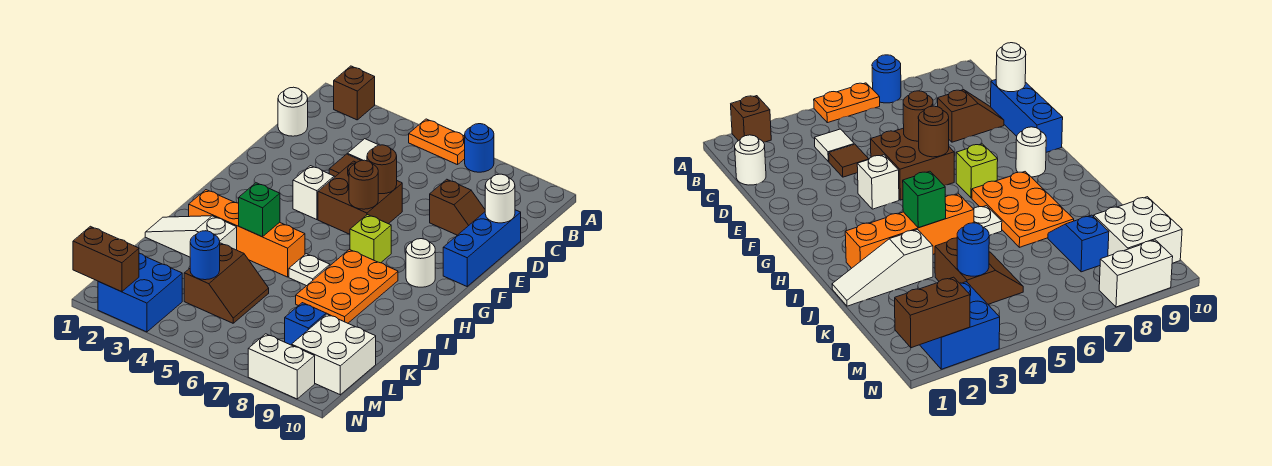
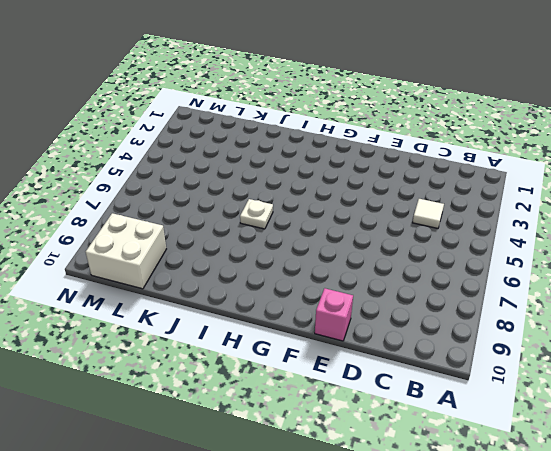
pink 1x1 brick [315,288,353,341] -> blue 1x3 brick [443,210,521,286]
none -> brown 1x1 brick [334,66,375,120]
none -> orange 1x2 plate [409,119,465,165]
none -> blue 1x1 round brick [465,124,494,172]

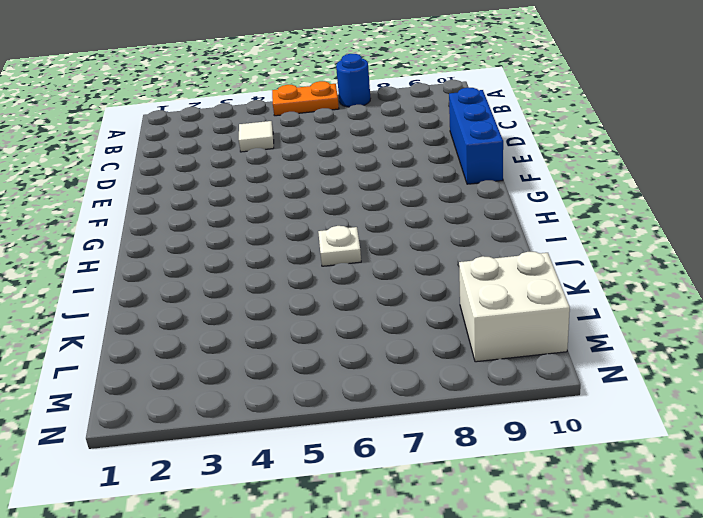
none -> brown 1x1 brick [334,66,375,120]
none -> white 1x1 round brick [278,87,308,136]
none -> brown 1x1 tile [329,154,361,177]

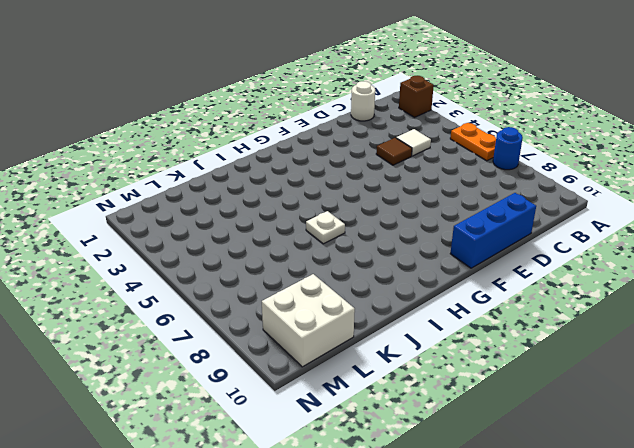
none -> brown 1x2 slope [430,179,485,235]
none -> brown 2x2 brick [318,161,402,234]
none -> white 1x1 brick [293,166,334,220]

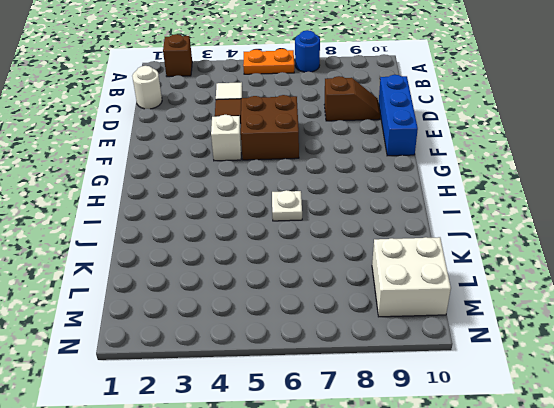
none -> lime 1x1 brick [350,215,391,263]
none -> white 1x1 round brick [406,239,435,287]
none -> orange 2x3 plate [296,249,398,323]

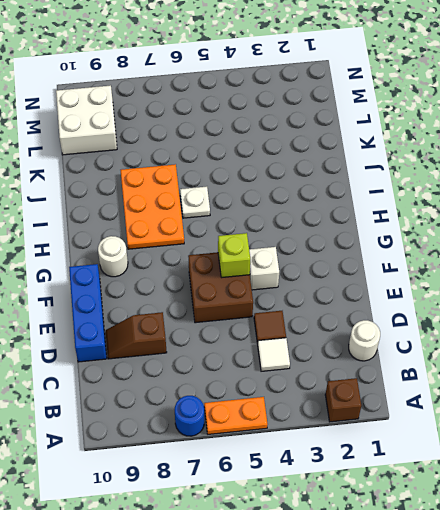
lime 1x1 brick [218,233,250,277] -> lime 1x1 brick moved to [350,215,391,263]
none -> orange 1x4 brick [189,190,305,277]
none -> white 1x3 slope [145,216,237,257]
none -> brown 2x2 slope [184,243,269,323]

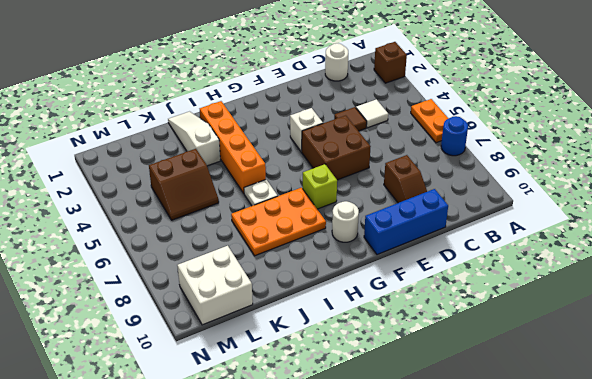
none -> blue 1x2 slope [285,303,329,345]
none -> blue 2x2 brick [98,254,182,332]
none -> white 1x2 brick [248,334,315,399]

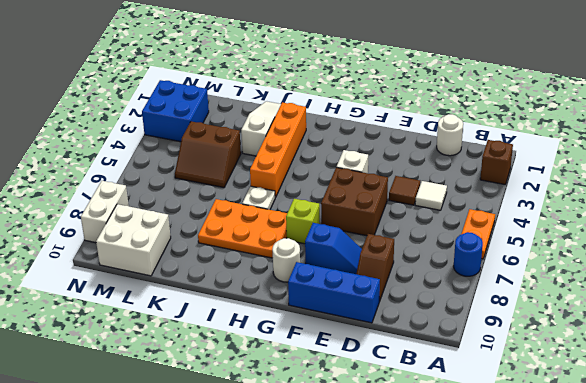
blue 1x2 slope [305,223,362,274] -> blue 1x2 slope moved to [285,303,329,345]
none -> white 1x1 round brick [485,174,515,223]
none -> brown 1x1 round brick [367,145,397,194]
none -> brown 1x1 round brick [349,160,378,209]

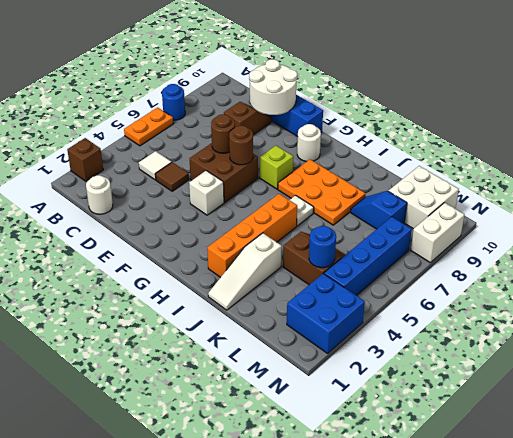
white 2x2 round brick [249,59,297,115] -> white 1x1 round brick [485,174,515,223]
blue 1x4 brick [324,217,412,295] -> none
none -> green 1x1 brick [239,183,280,237]
none -> brown 1x2 brick [73,226,139,292]

